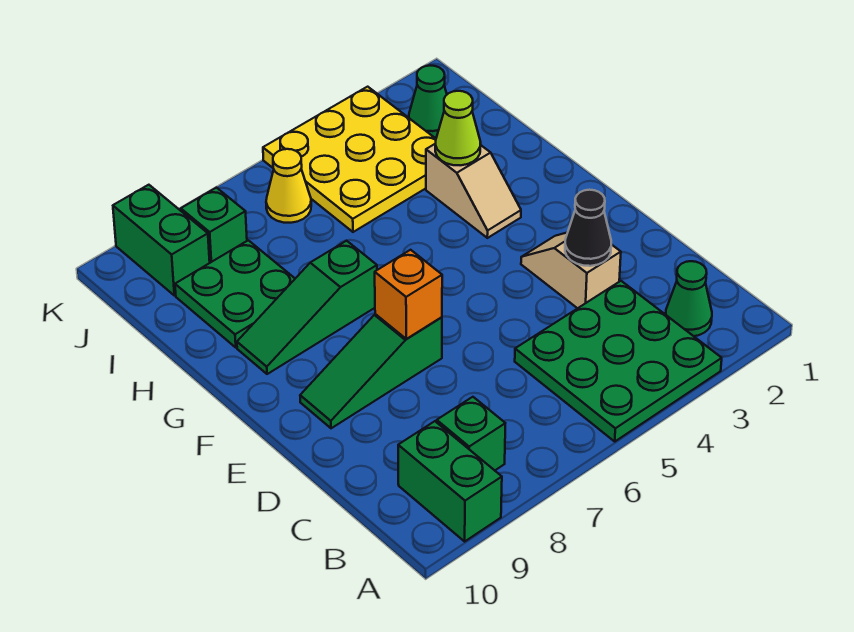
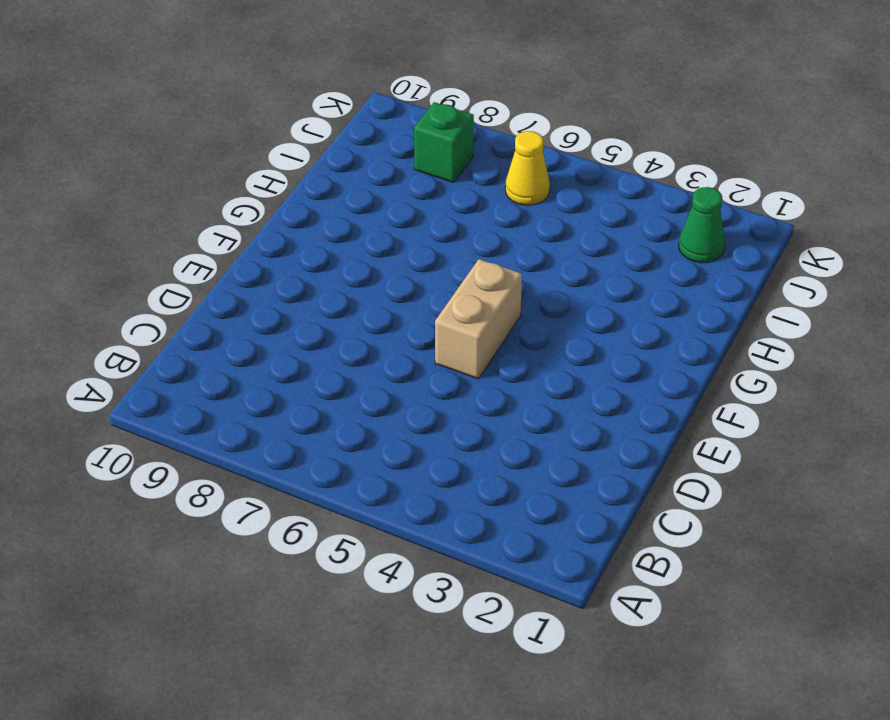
tan 1x2 brick [435,259,522,379] -> none
none -> green 3x3 plate [515,281,722,441]
none -> green 1x2 brick [398,421,502,541]
none -> green 1x1 cone [666,261,712,336]

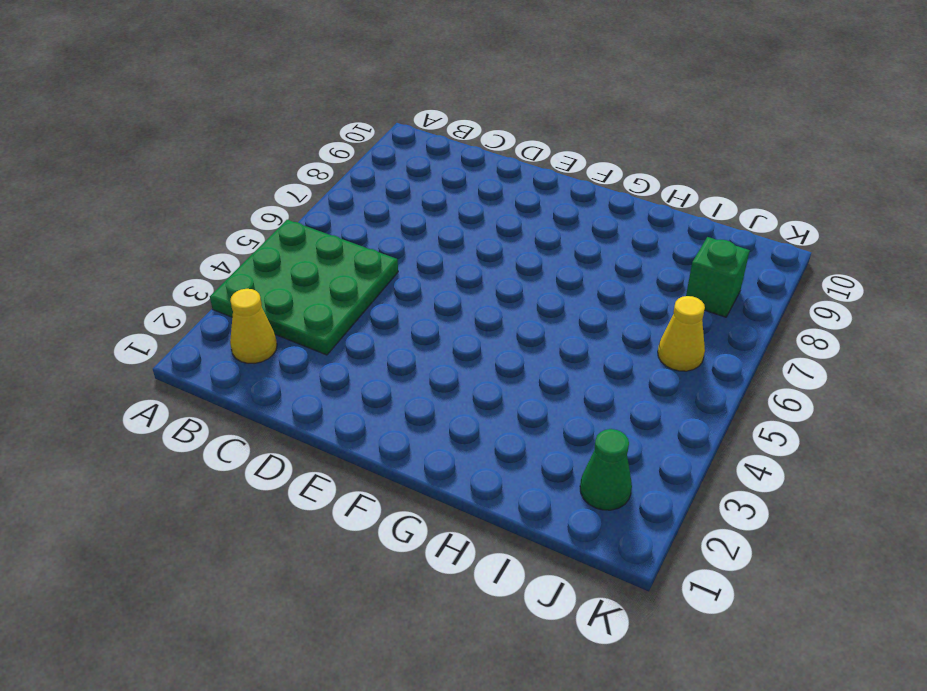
yellow 1x1 cone [230,289,277,364] -> green 1x1 cone [666,261,712,336]
none -> green 1x2 brick [398,421,502,541]
none -> green 1x1 brick [437,397,505,470]
none -> tan 1x2 slope [521,232,621,308]

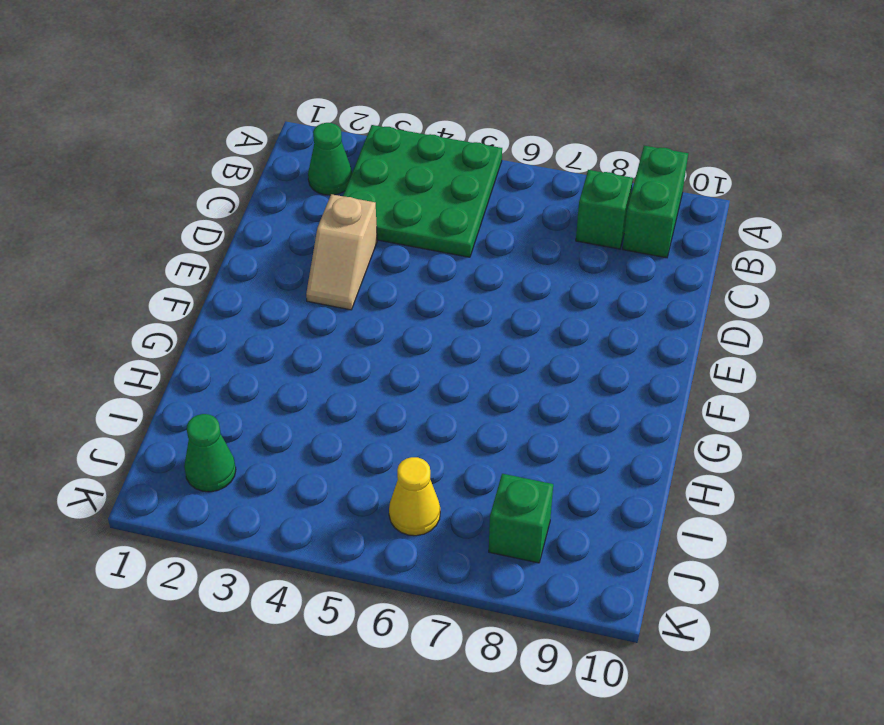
none -> green 1x3 slope [300,314,442,428]
none -> tan 1x2 slope [426,144,521,238]
none -> green 1x3 slope [237,241,377,374]

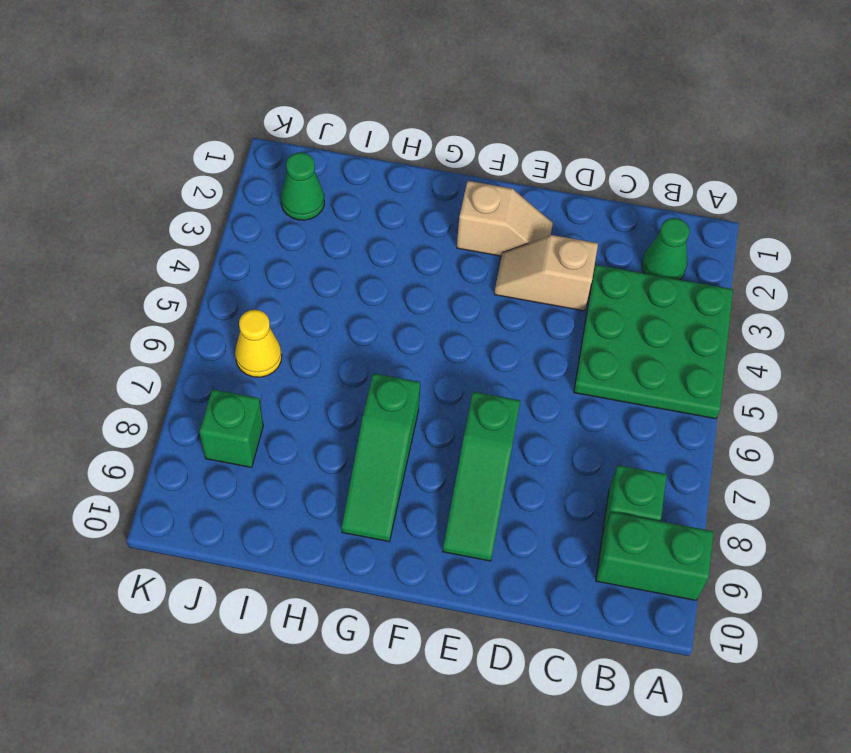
tan 1x2 slope [457,181,553,256] -> tan 1x2 slope moved to [426,144,521,238]
none -> green 2x2 plate [175,240,295,347]
none -> yellow 3x3 plate [263,87,436,232]
none -> green 1x2 brick [113,185,210,296]

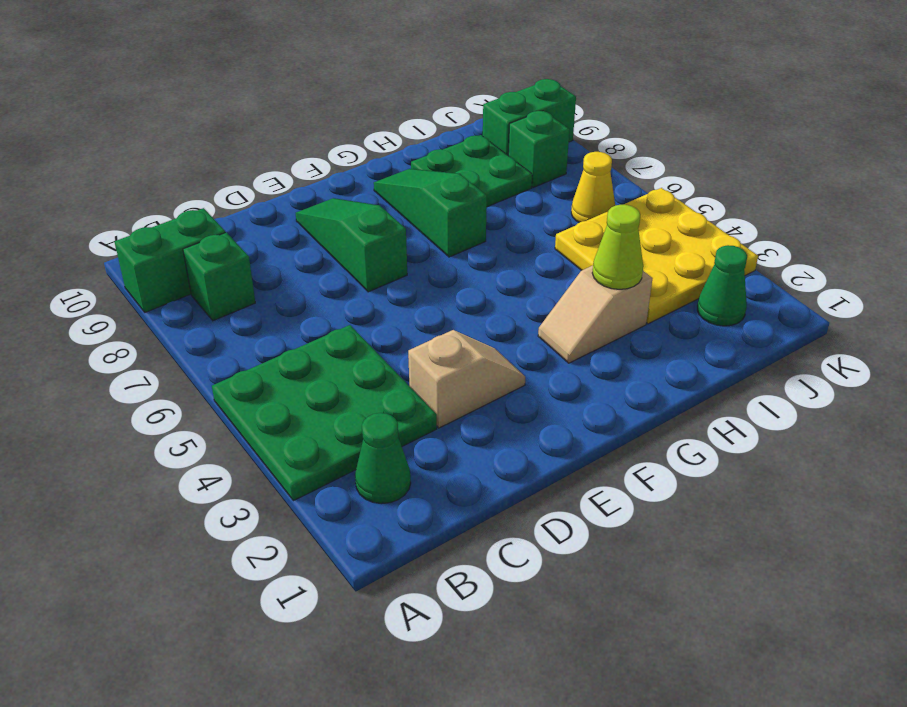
none -> black 1x1 cone [565,190,611,266]
none -> orange 1x1 brick [375,250,442,339]

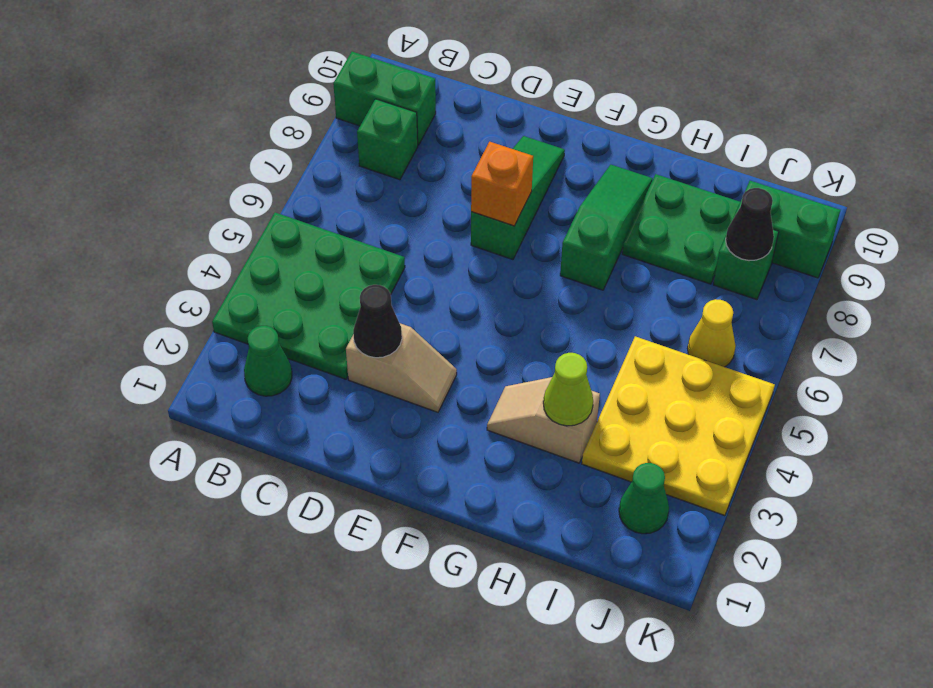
black 1x1 cone [726,188,774,261] -> none

